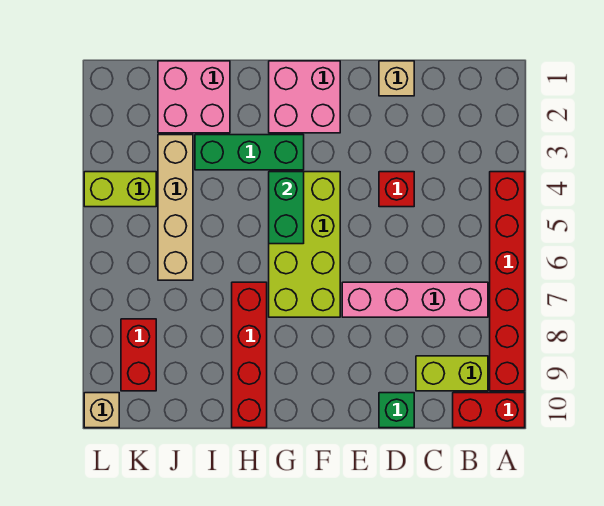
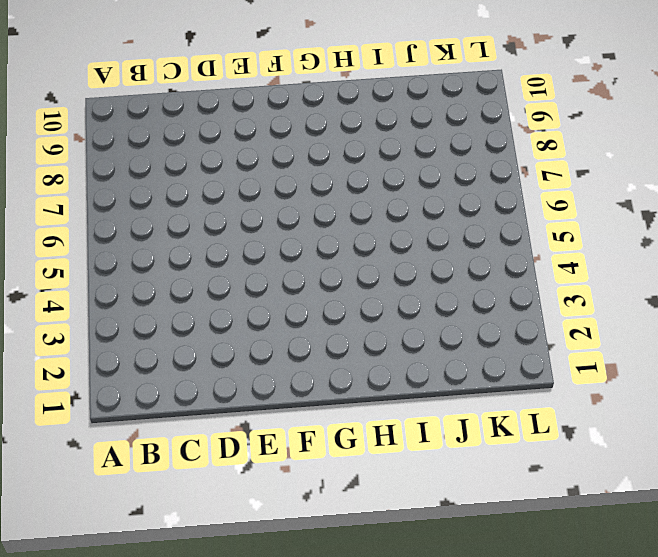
none -> red 1x6 brick [490,172,525,391]
none -> red 1x2 brick [453,393,525,428]
none -> pink 1x4 brick [342,282,488,317]

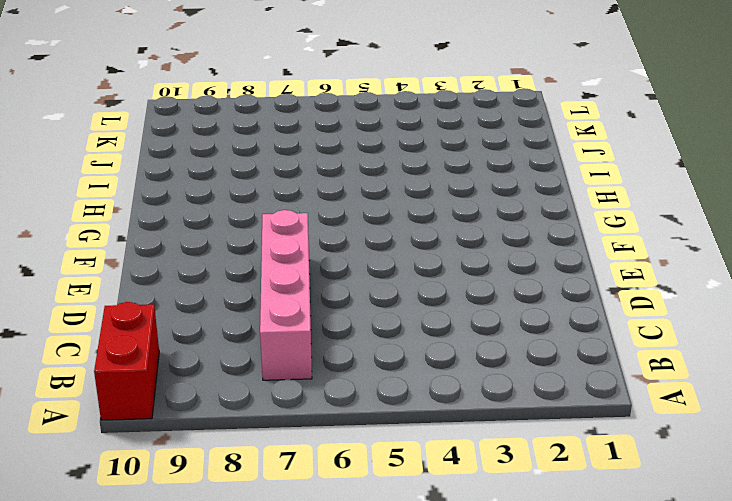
none -> red 1x6 brick [490,172,525,391]
none -> lime 1x2 brick [416,356,488,391]
none -> tan 1x1 brick [379,61,414,96]

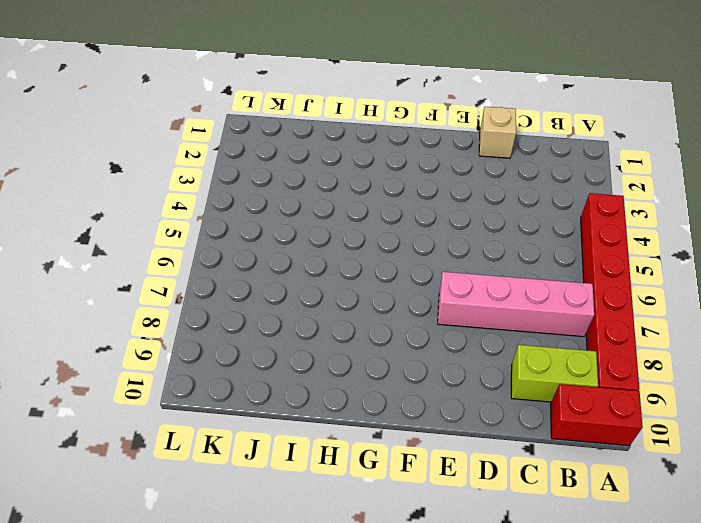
none -> red 1x1 brick [379,172,414,207]
none -> green 1x1 brick [379,393,414,428]
none -> pink 2x2 brick [269,61,340,133]

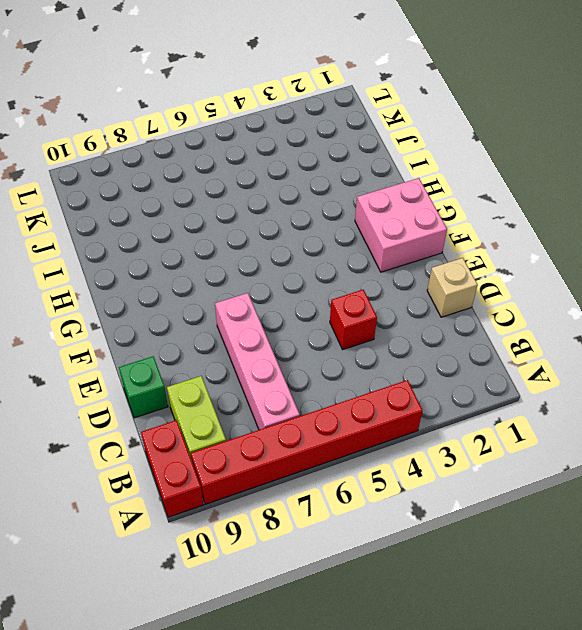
none -> lime 2x4 brick [269,172,340,317]
none -> green 1x3 brick [195,135,304,170]
none -> red 1x4 brick [232,282,267,428]

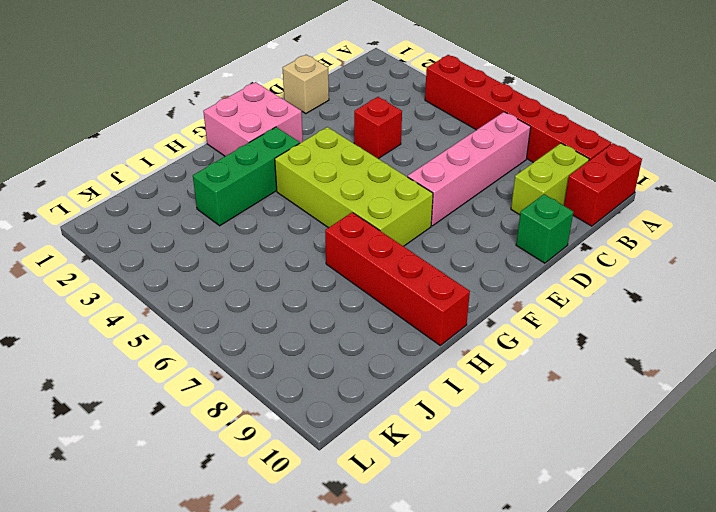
none -> pink 2x2 brick [158,61,230,133]
none -> tan 1x4 brick [158,135,193,280]
none -> lime 1x2 brick [84,172,156,207]

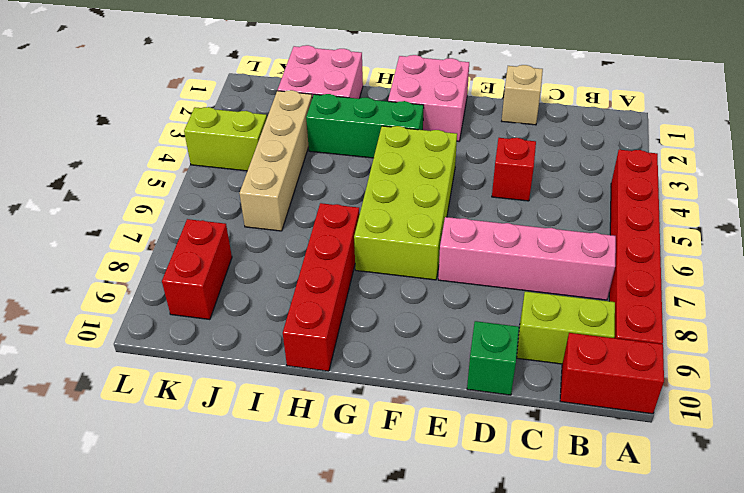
none -> tan 1x1 brick [84,393,119,428]
none -> green 1x2 brick [269,172,304,244]

